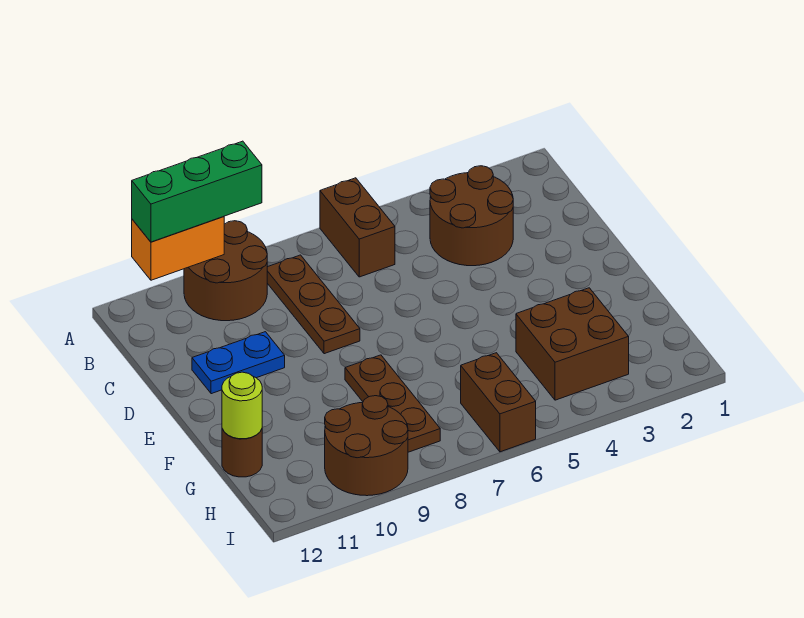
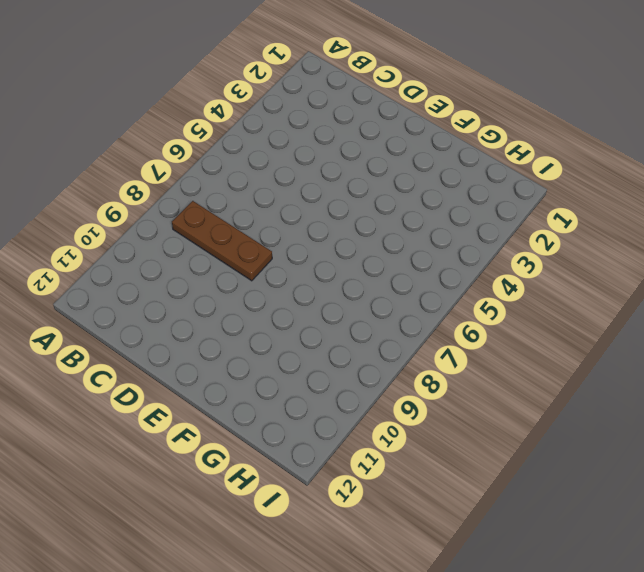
none -> brown 1x2 brick [320,178,395,277]
none -> brown 2x2 round brick [184,221,267,321]
none -> brown 2x2 round brick [430,166,513,266]

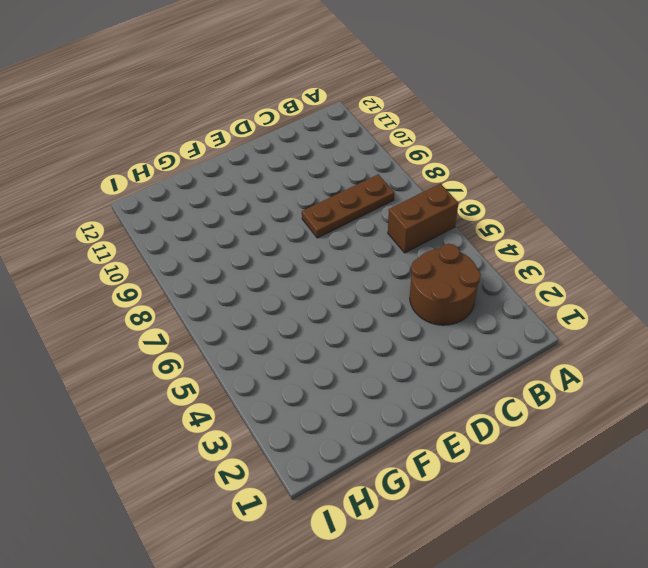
none -> brown 2x2 round brick [184,221,267,321]
none -> blue 1x2 plate [192,332,285,394]
none -> brown 1x3 plate [345,355,440,452]

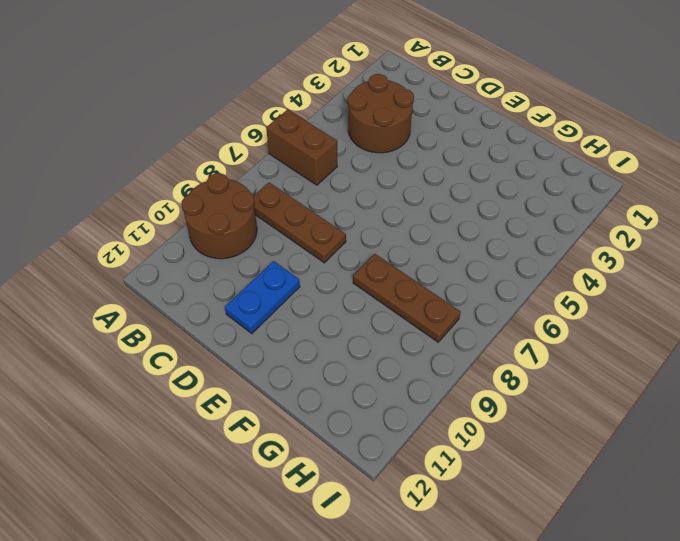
none -> brown 2x2 brick [516,288,629,400]
none -> brown 1x1 round brick [222,429,262,477]
none -> brown 1x2 brick [461,353,536,452]

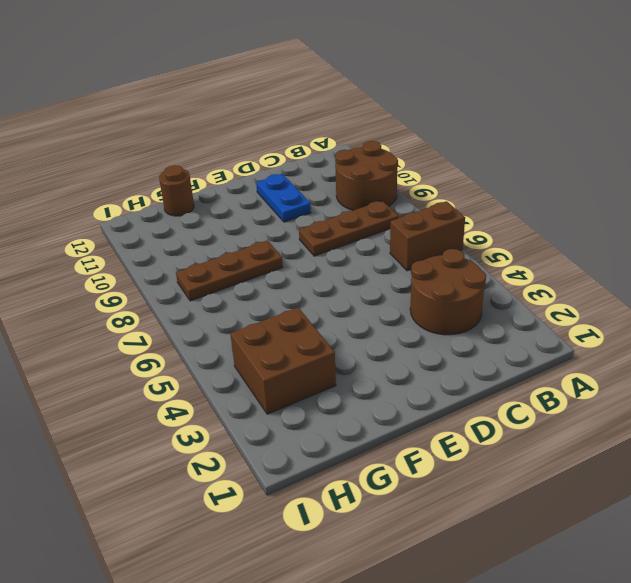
none -> brown 1x2 brick [461,353,536,452]
none -> brown 2x2 round brick [325,396,408,496]
none -> orange 1x2 brick [132,216,224,280]

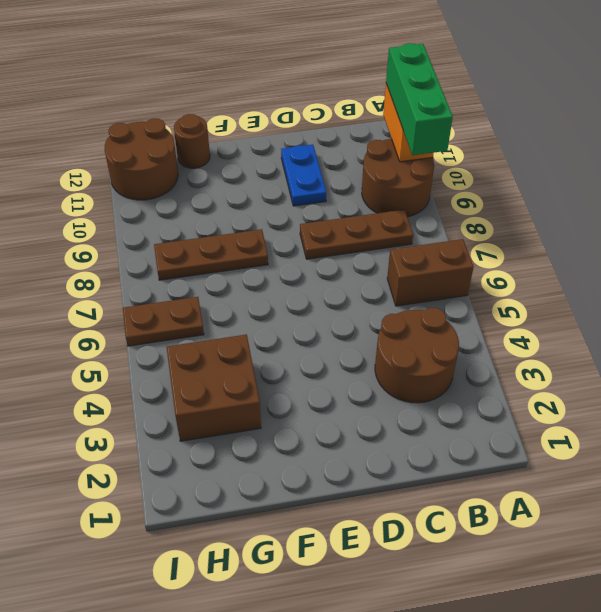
brown 1x2 plate [123,297,204,346] -> brown 1x2 brick [461,353,536,452]
brown 2x2 round brick [105,119,178,200] -> brown 2x2 round brick moved to [325,396,408,496]
none -> lime 1x1 round brick [222,372,262,439]

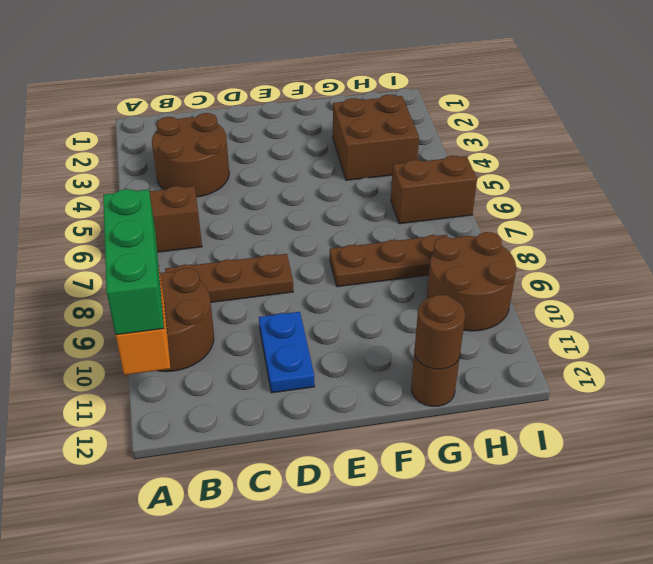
brown 1x1 round brick [414,295,465,369] -> lime 1x1 round brick [222,372,262,439]

